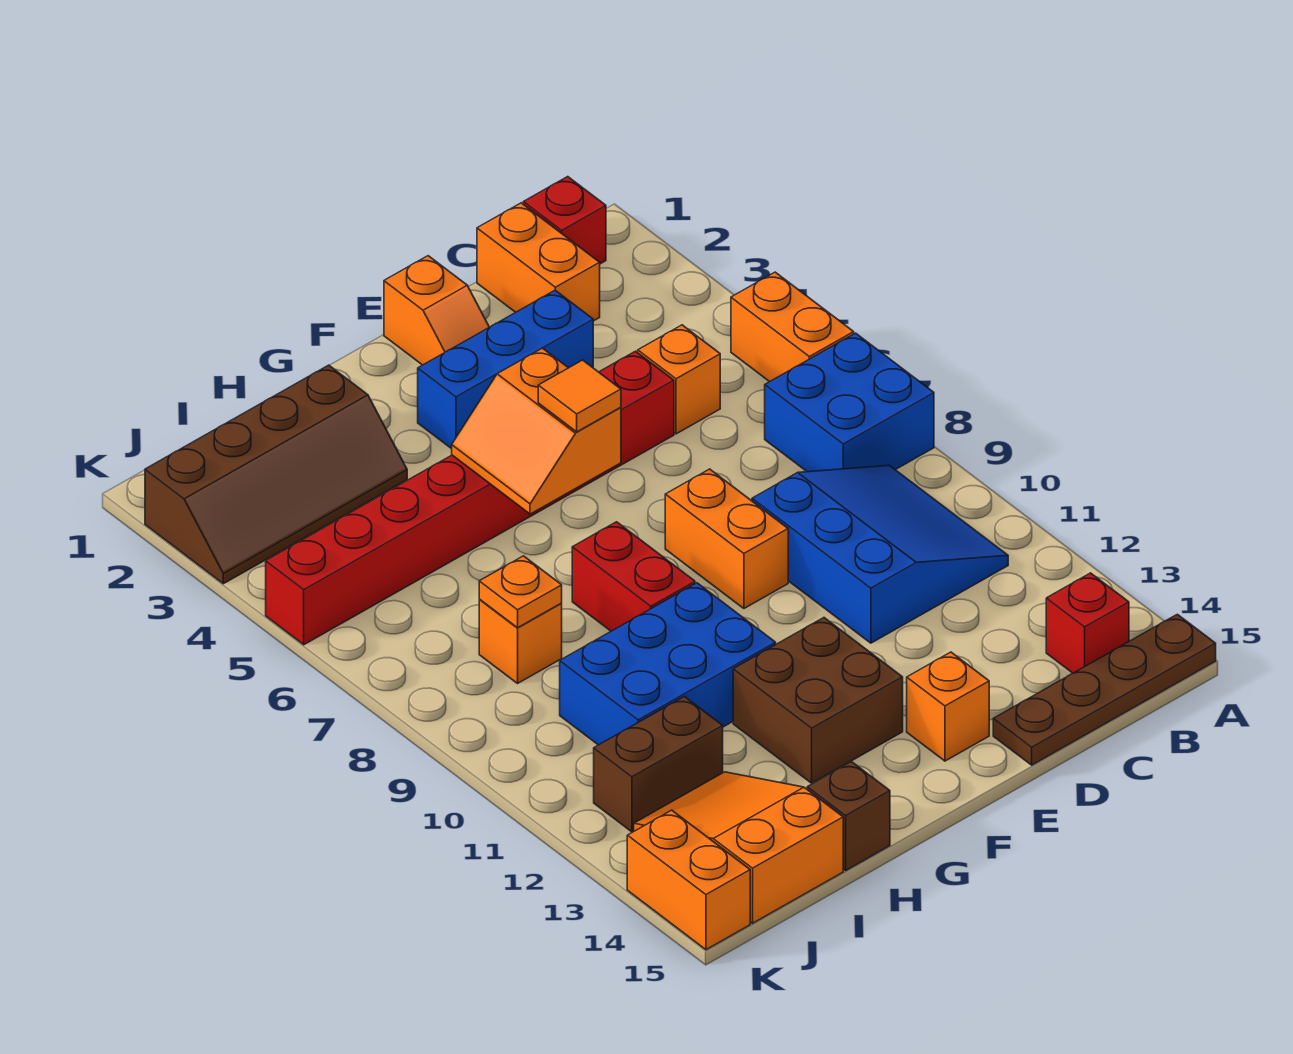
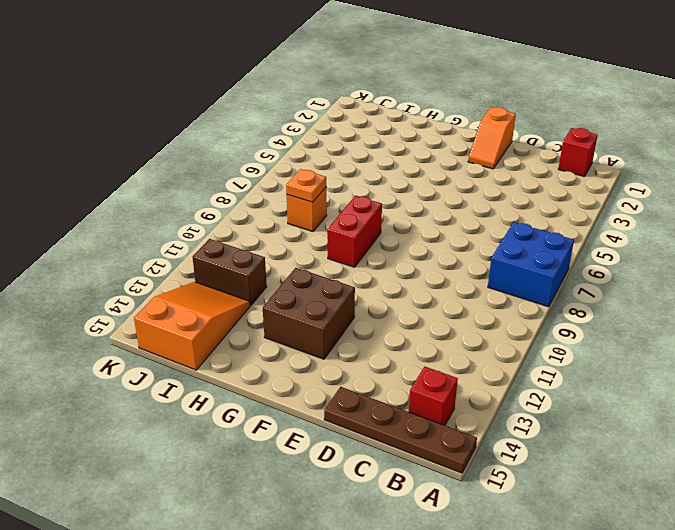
none -> orange 1x2 brick [731,272,854,382]
none -> blue 3x3 slope [752,465,1008,643]
none -> orange 1x2 brick [477,203,600,321]

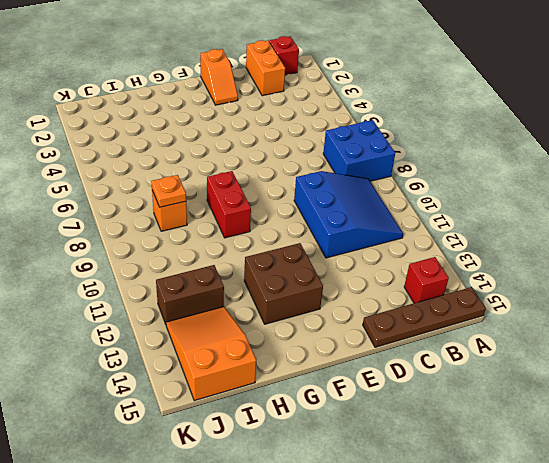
none -> orange 1x2 brick [731,272,854,382]
none -> orange 1x1 brick [638,325,720,434]
none -> blue 1x3 brick [418,290,593,449]

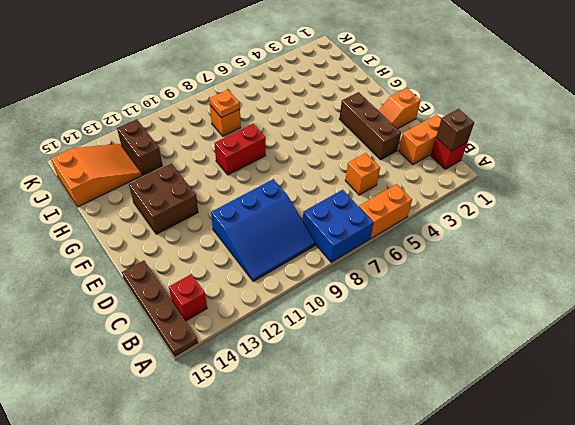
brown 1x1 brick [436,109,474,151] -> brown 1x1 brick moved to [807,762,890,871]
brown 1x3 brick [339,92,401,160] -> blue 1x3 brick [418,290,593,449]
none -> red 1x8 brick [266,351,674,645]
none -> orange 1x2 brick [665,469,788,608]
none -> orange 1x1 brick [907,652,989,761]

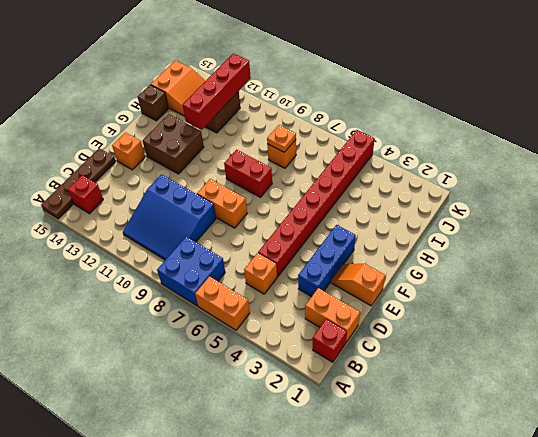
red 1x4 brick [183,53,251,130] -> none
none -> blue 2x3 brick [560,583,776,745]
none -> brown 2x4 slope [145,365,407,584]
none -> orange 1x2 brick [627,810,750,950]

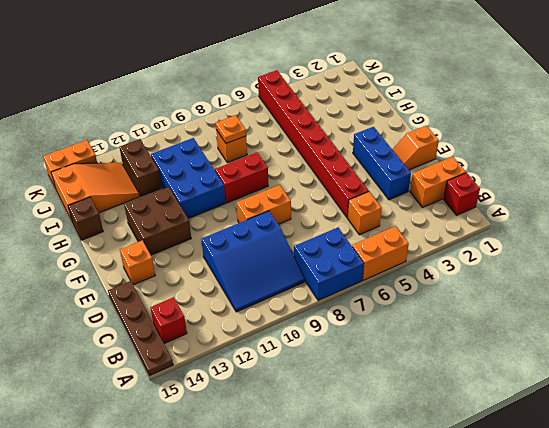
none -> brown 2x4 slope [145,365,407,584]
none -> orange 2x2 slope [452,348,621,514]
none -> orange 1x1 tile [538,360,621,432]

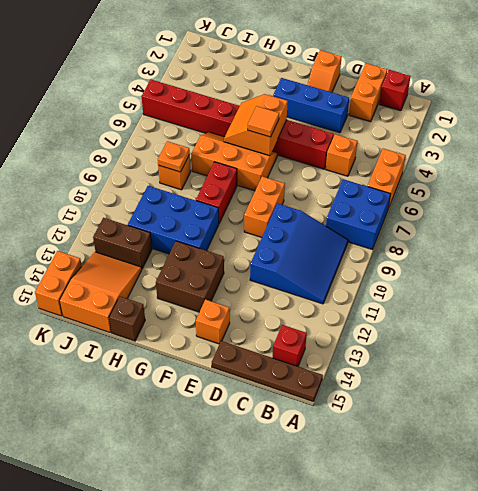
orange 2x3 slope [191,132,278,191] -> none
none -> brown 2x4 slope [145,365,407,584]

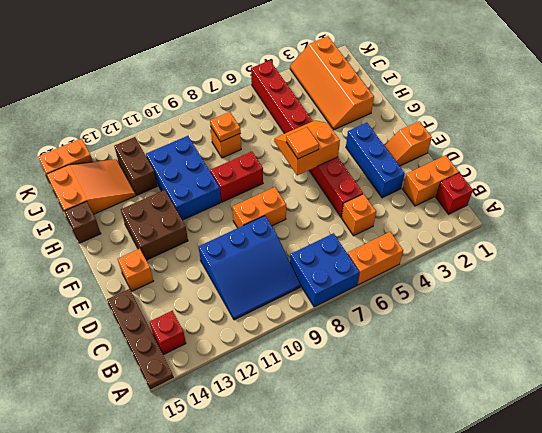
orange 2x4 slope [290,36,374,130] -> brown 2x4 slope [145,365,407,584]

